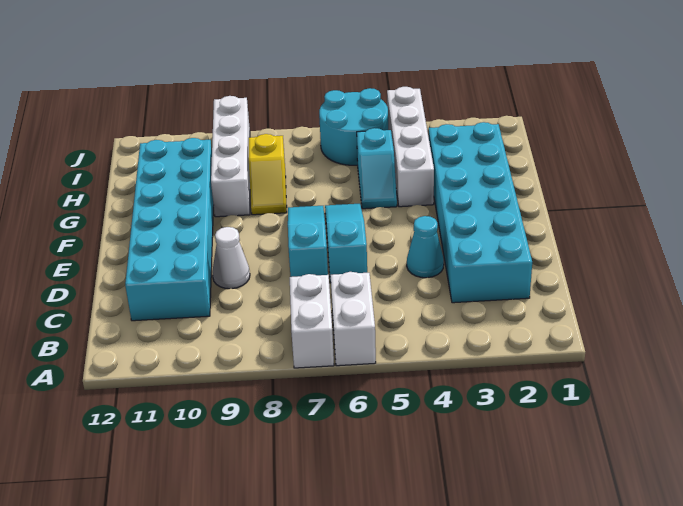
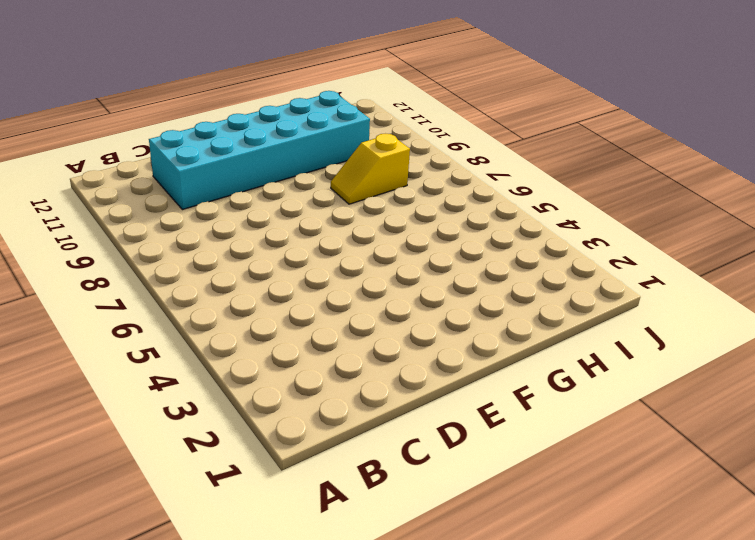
none -> white 1x2 brick [331,272,376,366]
none -> white 1x2 brick [290,274,334,368]
none -> cyan 2x6 brick [428,122,532,303]

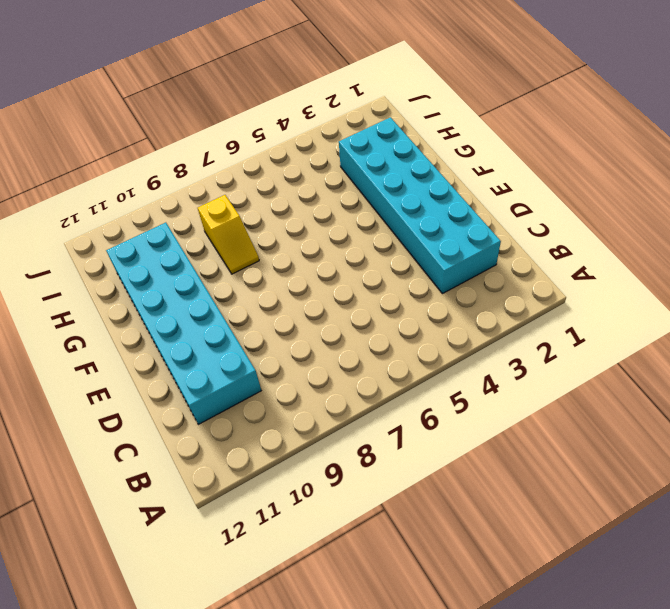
none -> white 1x2 brick [331,272,376,366]
none -> white 1x2 brick [290,274,334,368]
none -> cyan 1x1 cone [407,216,444,278]

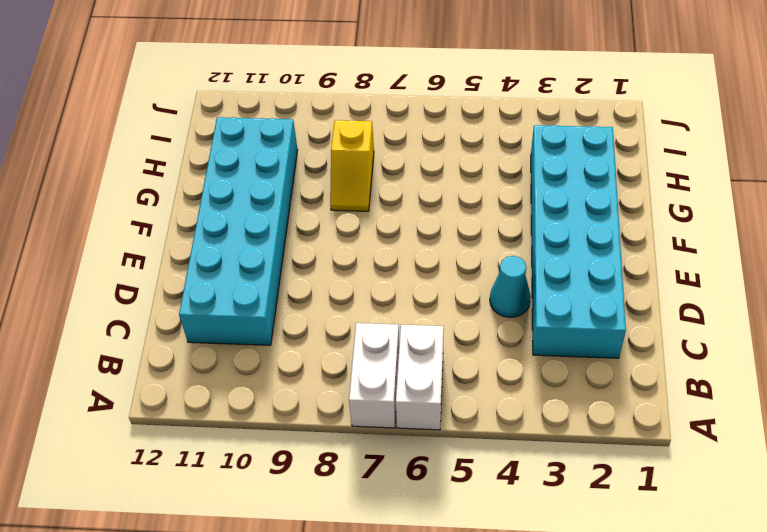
none -> cyan 1x3 slope [325,204,367,283]
none -> cyan 1x3 slope [288,206,328,277]
none -> white 1x1 cone [212,227,250,289]

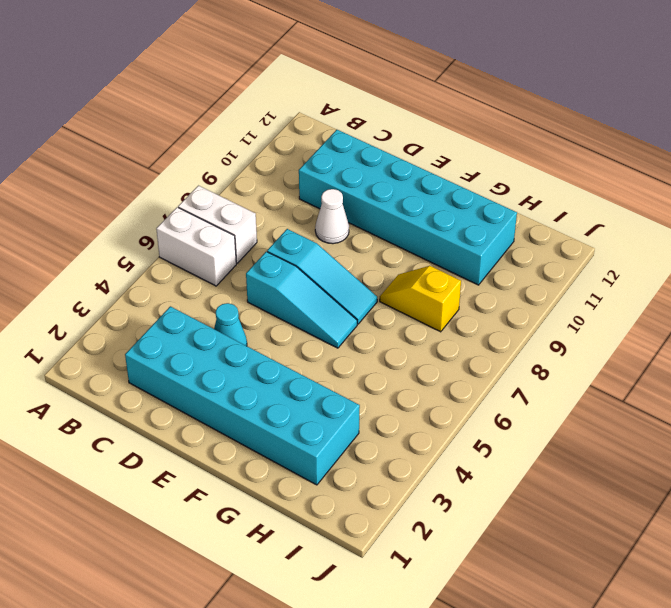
none -> white 1x4 brick [387,87,434,207]
none -> cyan 1x2 slope [357,128,397,209]
none -> white 1x4 brick [211,96,250,217]

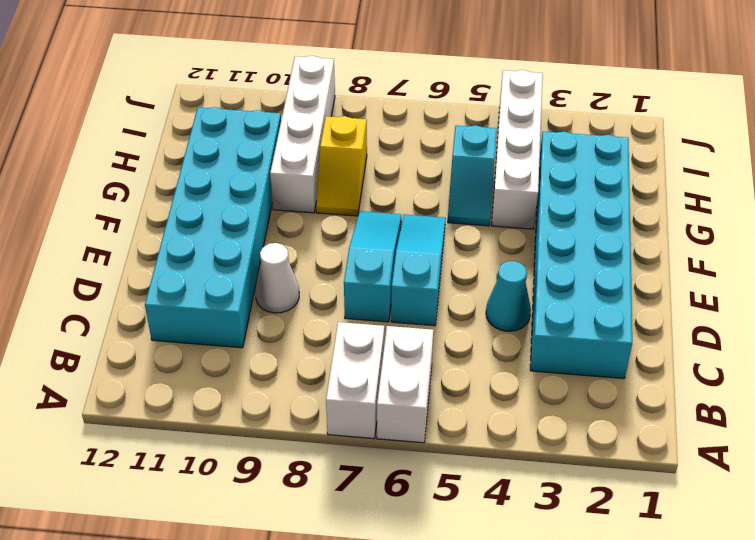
none -> cyan 2x2 round brick [319,88,388,165]

